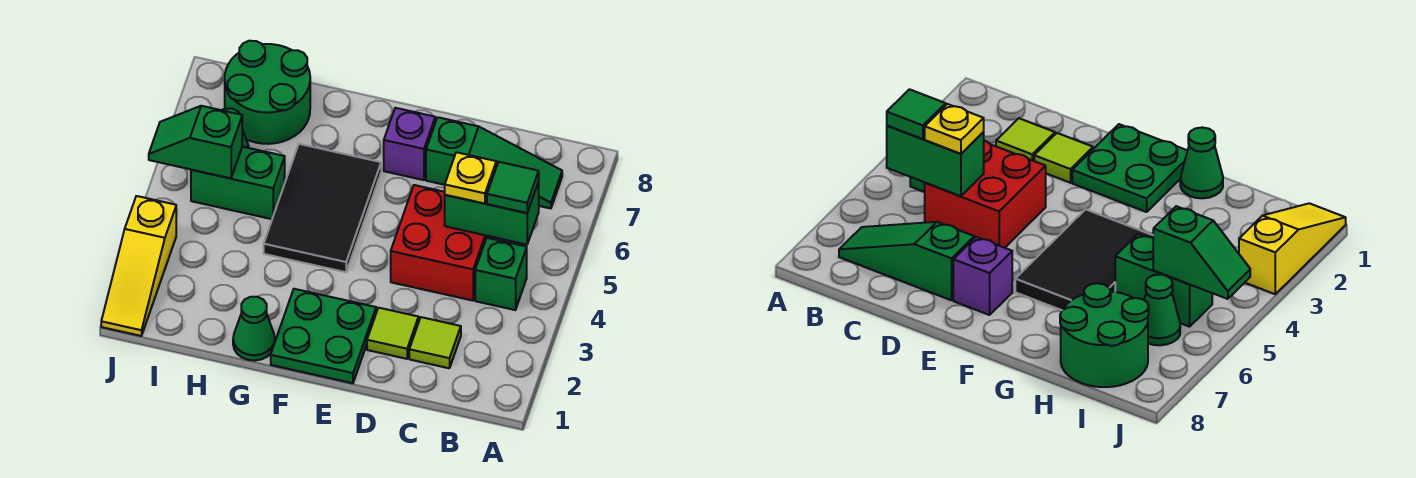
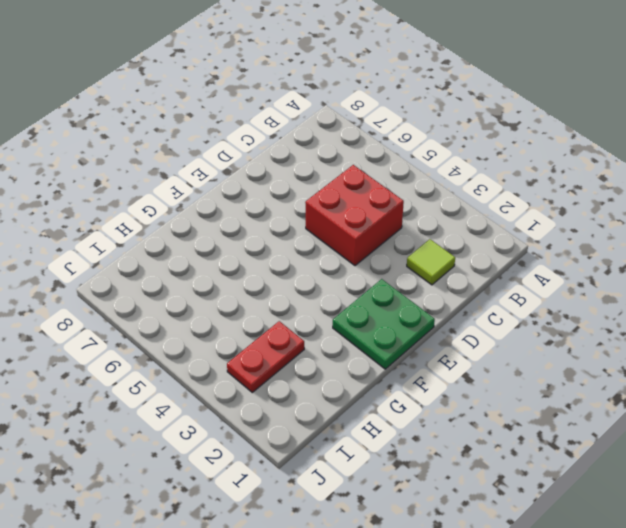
red 1x2 plate [227,321,304,392] -> none
none -> green 1x1 brick [475,238,527,310]
none -> green 1x3 slope [426,117,562,209]
none -> lime 1x1 tile [367,308,419,359]

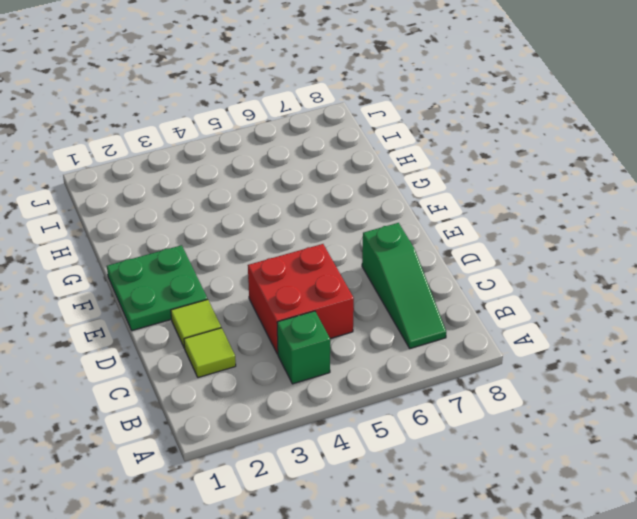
none -> purple 1x1 brick [384,108,435,180]
none -> black 2x3 tile [264,144,381,272]
none -> green 1x1 cone [233,297,275,361]

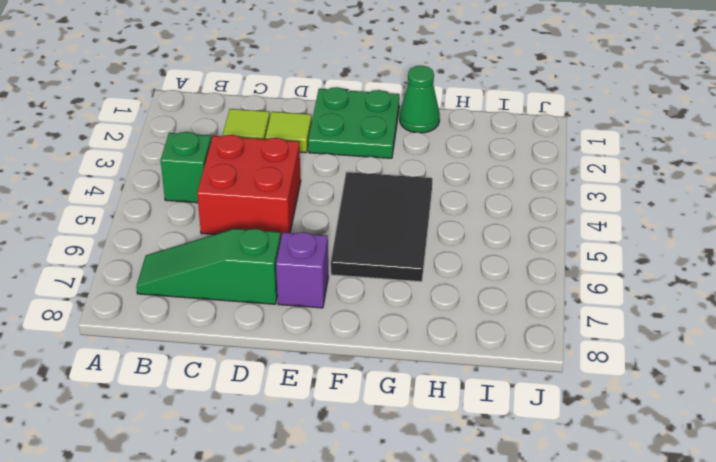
none -> green 1x2 brick [191,147,285,219]
none -> green 2x2 round brick [225,41,310,144]
none -> green 1x1 cone [1144,274,1180,345]

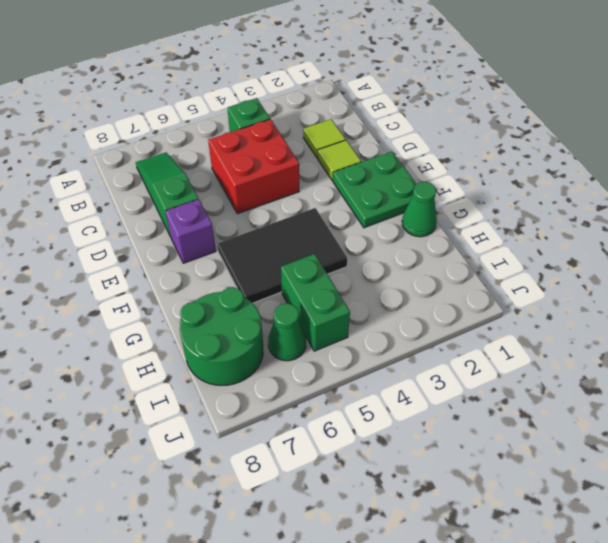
none -> yellow 1x3 slope [101,196,176,336]
none -> green 1x2 brick [445,182,539,245]
none -> green 1x2 slope [149,106,242,178]

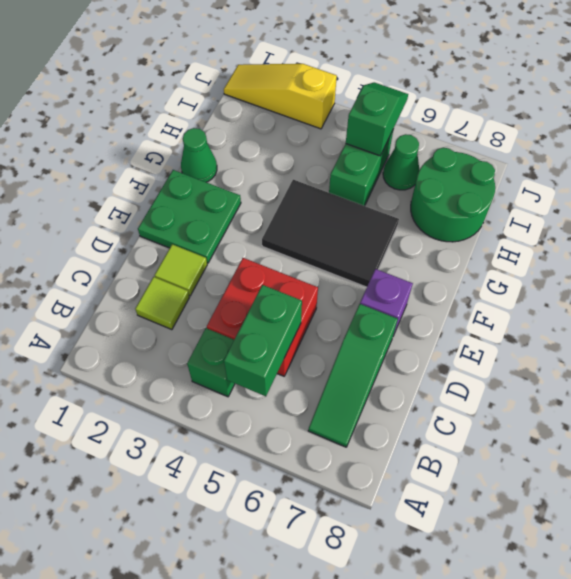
none -> green 1x1 tile [487,162,539,213]
none -> yellow 1x1 plate [445,152,496,204]

